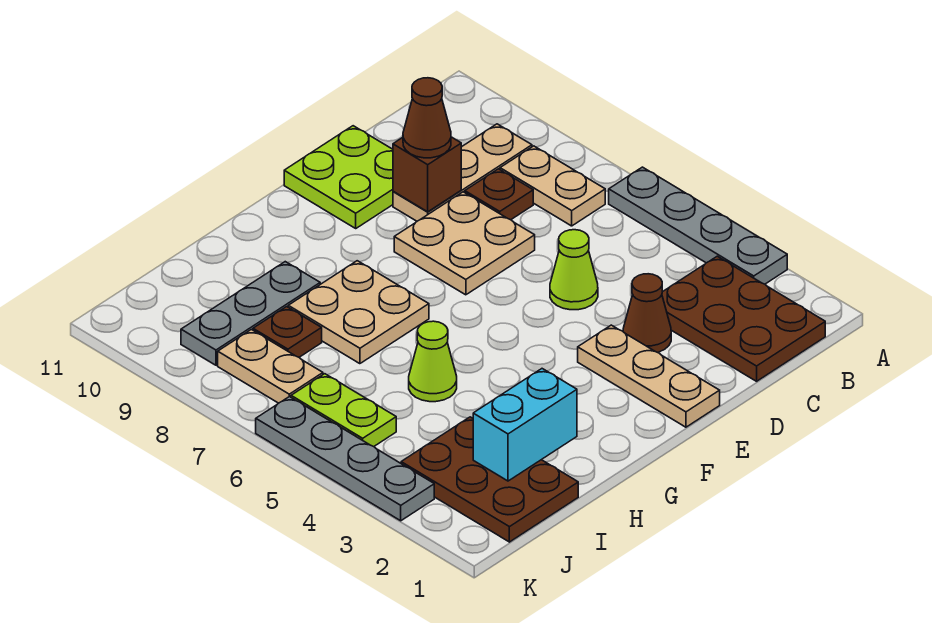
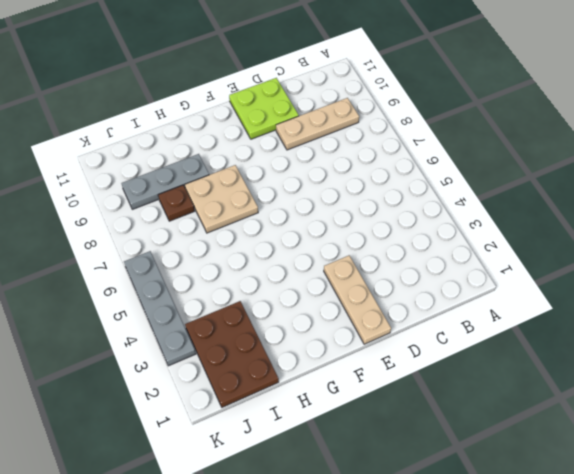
none -> grey 1x4 plate [609,167,787,284]
none -> brown 2x3 plate [662,256,825,381]
none -> tan 1x2 plate [500,146,605,226]

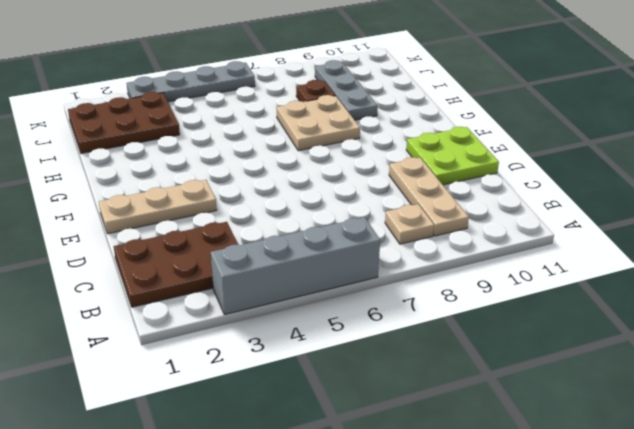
grey 1x4 brick [211,217,380,315] -> grey 1x4 plate [609,167,787,284]
tan 1x1 plate [385,204,434,244] -> tan 1x2 plate [500,146,605,226]
none -> brown 1x1 plate [465,169,533,220]
none -> brown 1x1 cone [623,274,671,353]
none -> lime 1x1 cone [550,230,598,310]

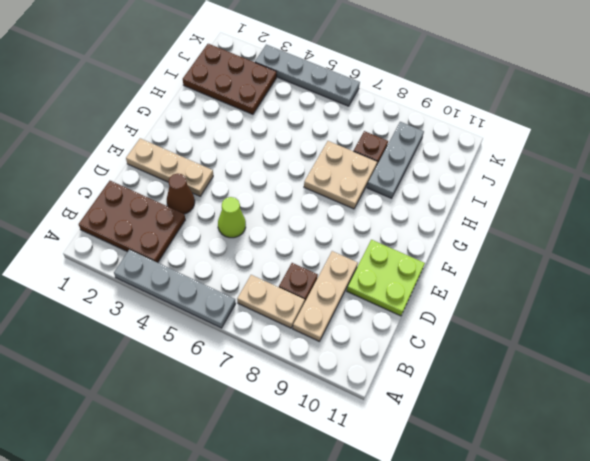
none -> tan 2x2 plate [394,192,535,295]
none -> lime 1x1 cone [409,321,457,402]
none -> lime 1x2 plate [291,374,396,447]

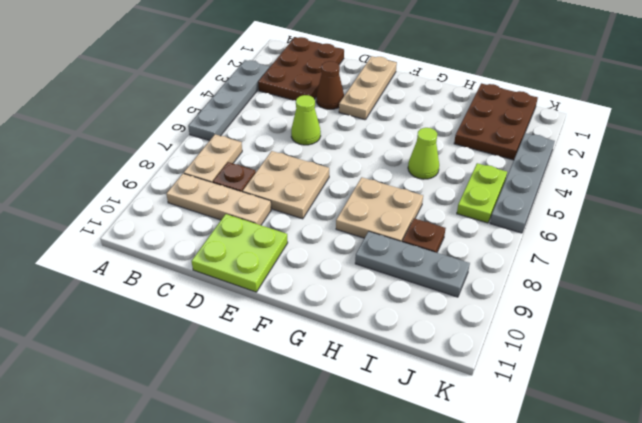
none -> tan 1x2 plate [218,330,323,403]
none -> brown 1x1 brick [393,137,461,212]
none -> cyan 1x2 brick [473,369,577,481]

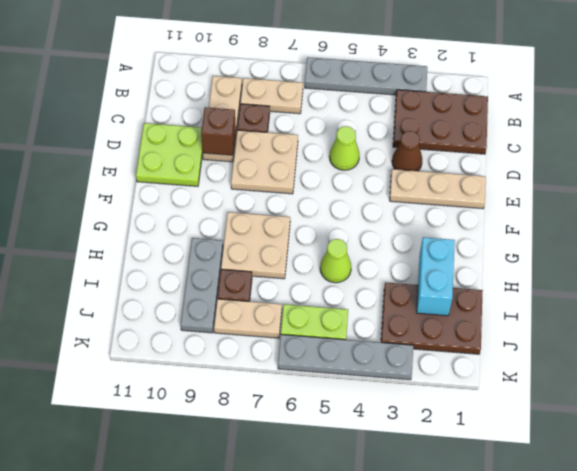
none -> brown 1x1 cone [403,78,451,158]

